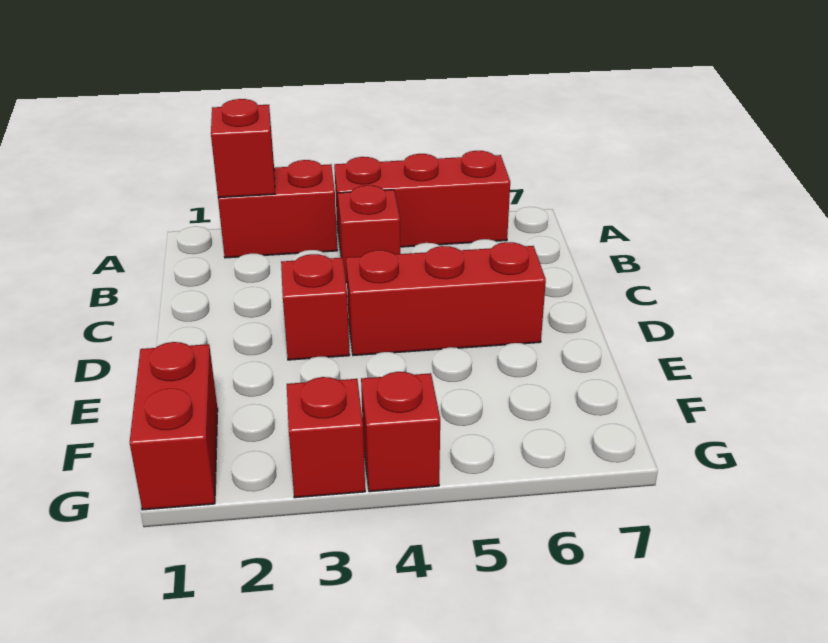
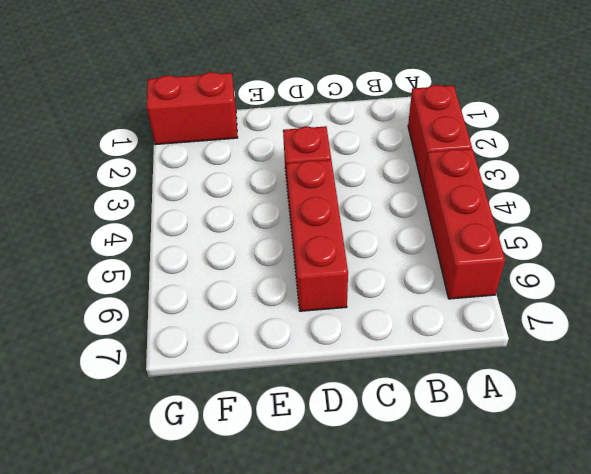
none -> red 1x1 brick [338,185,400,283]
none -> red 1x1 brick [287,377,365,498]

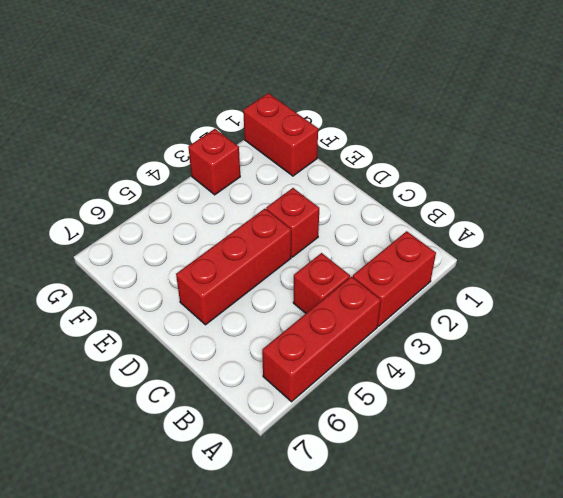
none -> red 1x1 brick [361,372,440,492]
none -> red 1x1 brick [211,99,275,198]

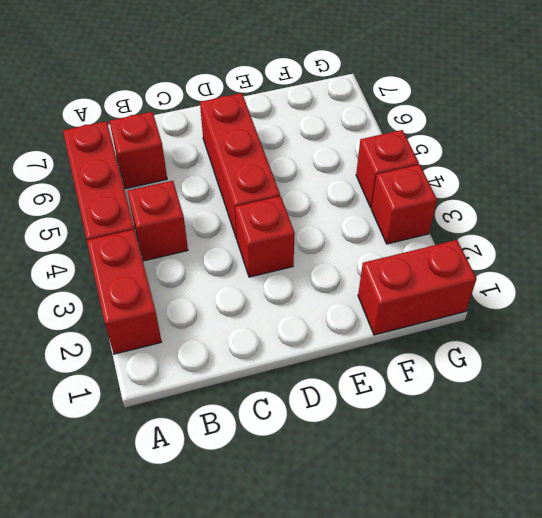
red 1x1 brick [109,112,167,189] -> red 1x1 brick moved to [211,99,275,198]

